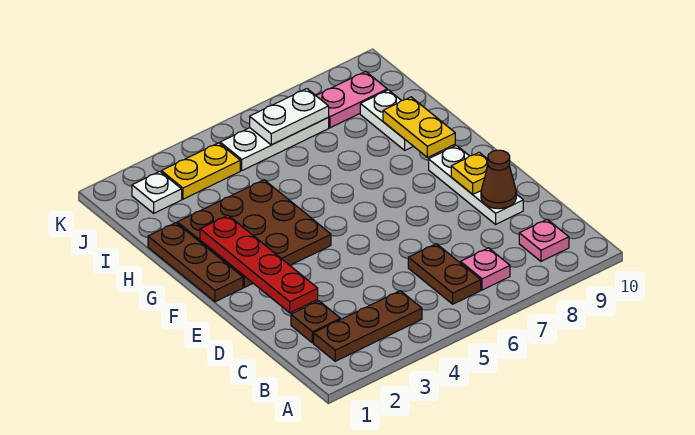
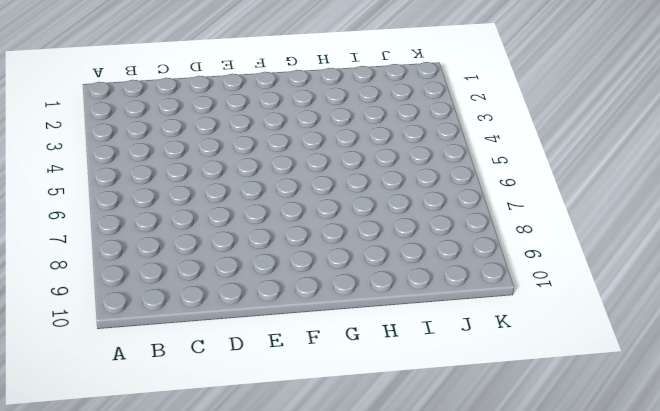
none -> brown 1x3 plate [314,291,422,361]
none -> brown 1x2 plate [408,244,481,304]
none -> pink 1x1 plate [461,248,510,290]

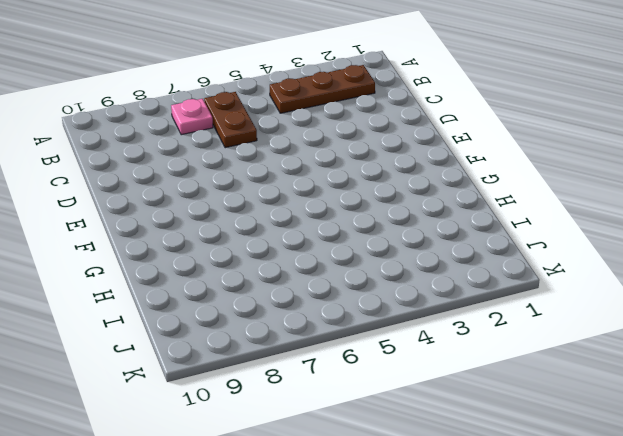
none -> pink 1x1 plate [519,219,569,261]
none -> brown 1x1 plate [291,301,340,343]
none -> white 1x3 plate [429,145,523,224]

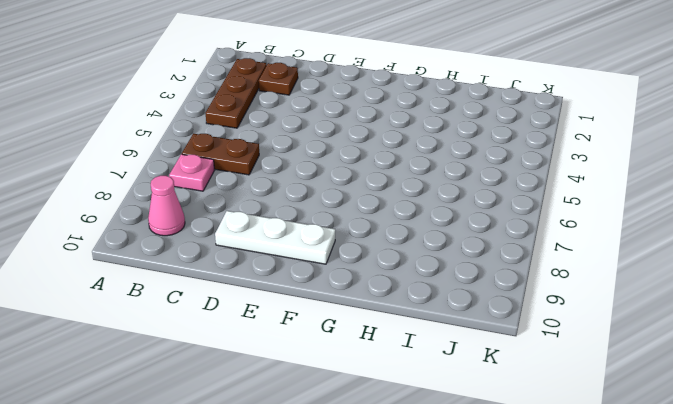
pink 1x1 cone [148,176,185,236] -> pink 1x1 plate [519,219,569,261]
none -> brown 1x3 plate [148,223,243,302]
none -> brown 3x3 plate [177,180,331,287]
none -> white 1x2 plate [360,90,413,150]

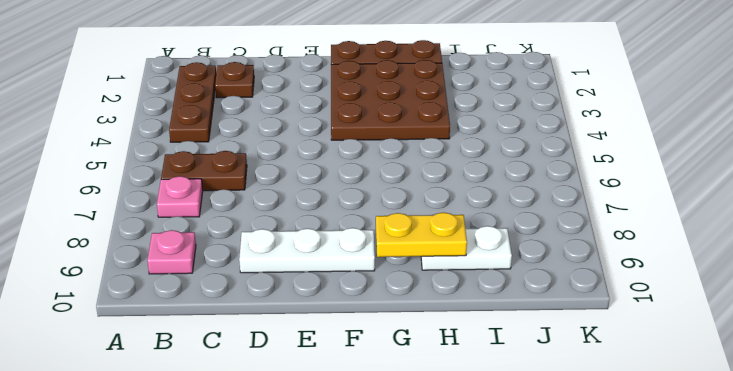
none -> white 1x1 plate [132,172,182,213]
none -> yellow 1x2 plate [161,143,240,199]
none -> white 1x3 plate [220,118,329,170]

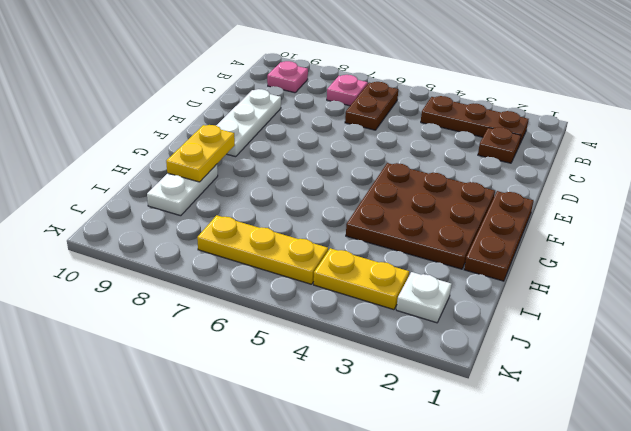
yellow 1x3 plate [197,215,328,284] -> white 1x3 plate [220,118,329,170]
none -> pink 1x2 plate [316,71,387,128]
none -> red 1x4 plate [200,215,318,313]
none -> brown 1x1 cone [481,150,516,209]

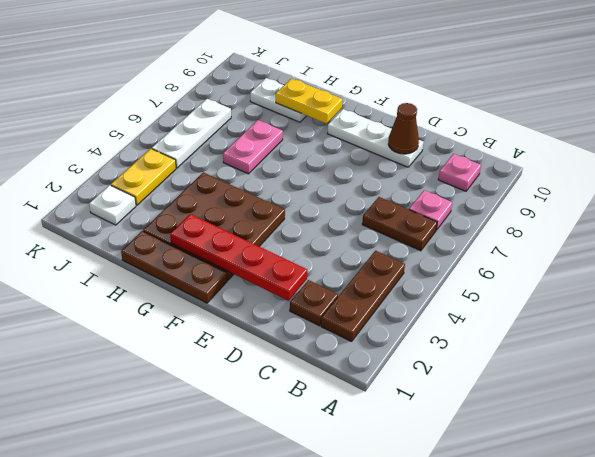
pink 1x2 plate [223,120,283,174] -> pink 1x2 plate moved to [316,71,387,128]
none -> yellow 1x1 plate [451,152,488,194]
none -> white 1x2 plate [250,89,329,145]

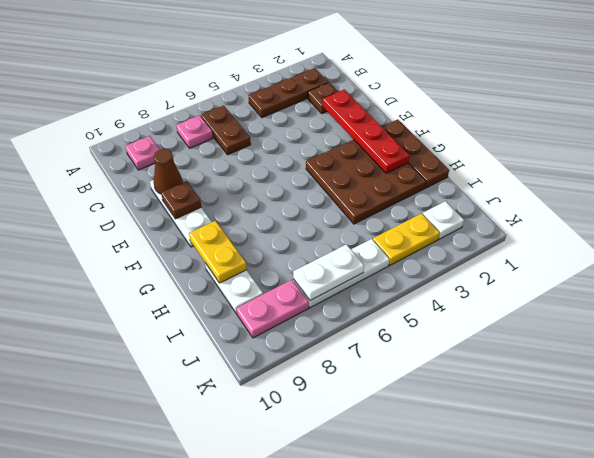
brown 1x1 plate [161,181,201,219] -> yellow 1x1 plate [451,152,488,194]

